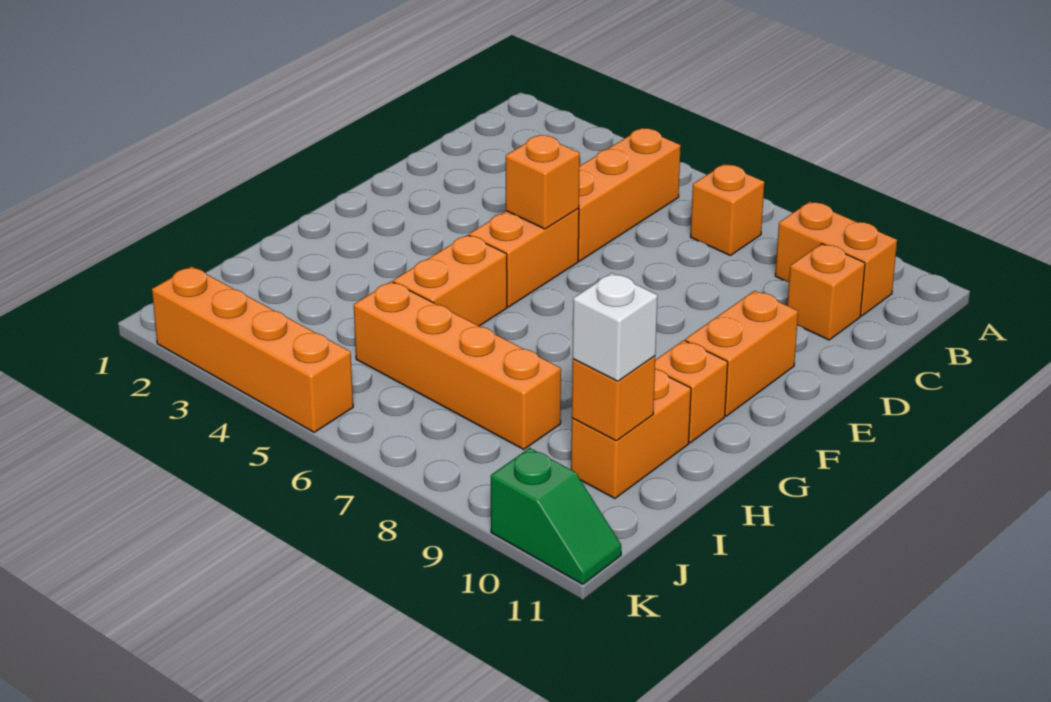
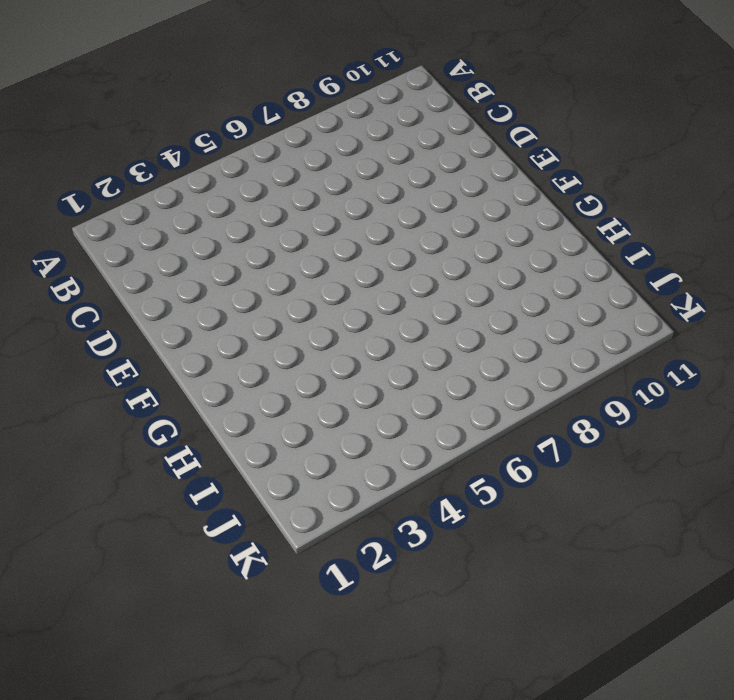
none -> orange 1x3 brick [578,128,681,261]
none -> orange 1x1 brick [691,164,764,255]
none -> orange 1x2 brick [775,202,897,316]

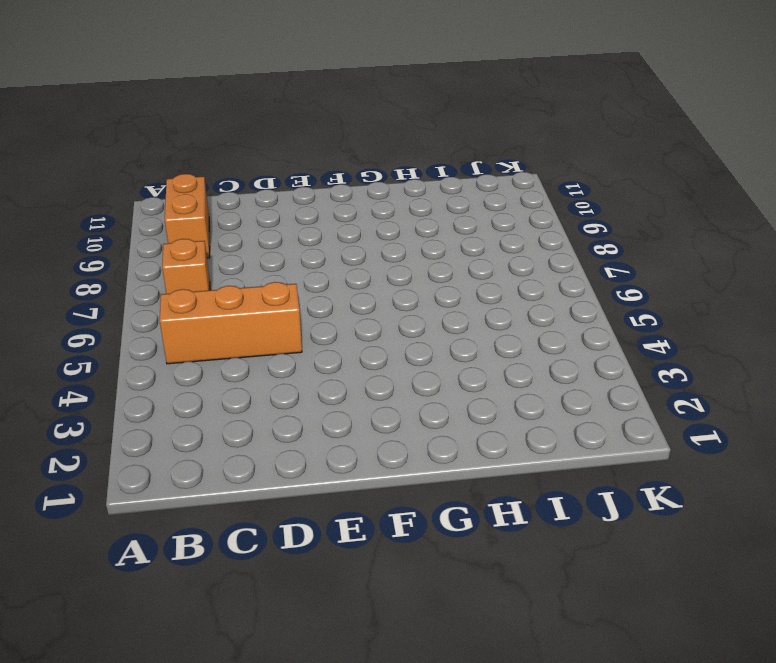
none -> orange 1x1 brick [787,244,865,340]
none -> orange 1x2 brick [469,208,579,307]
none -> orange 1x2 brick [685,291,798,416]

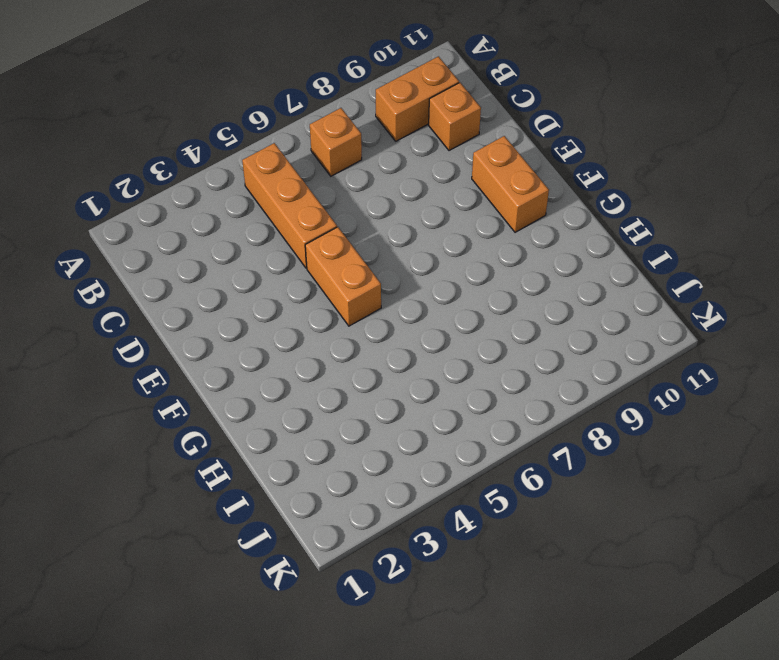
none -> orange 1x2 brick [393,235,507,326]
none -> orange 1x1 brick [655,340,728,443]
none -> orange 1x2 brick [571,369,691,499]

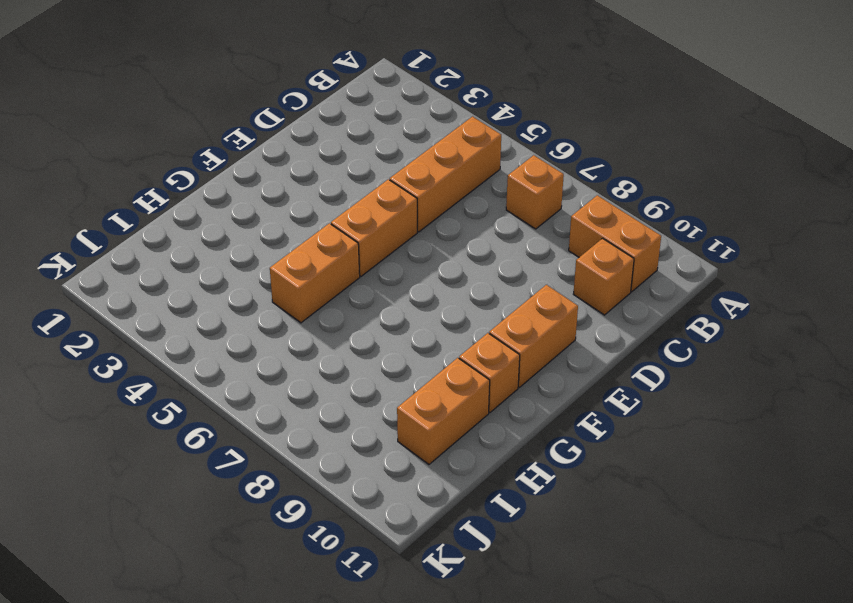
none -> orange 1x4 brick [354,281,561,450]
none -> orange 1x4 brick [152,266,353,432]
none -> green 1x2 slope [491,448,621,584]

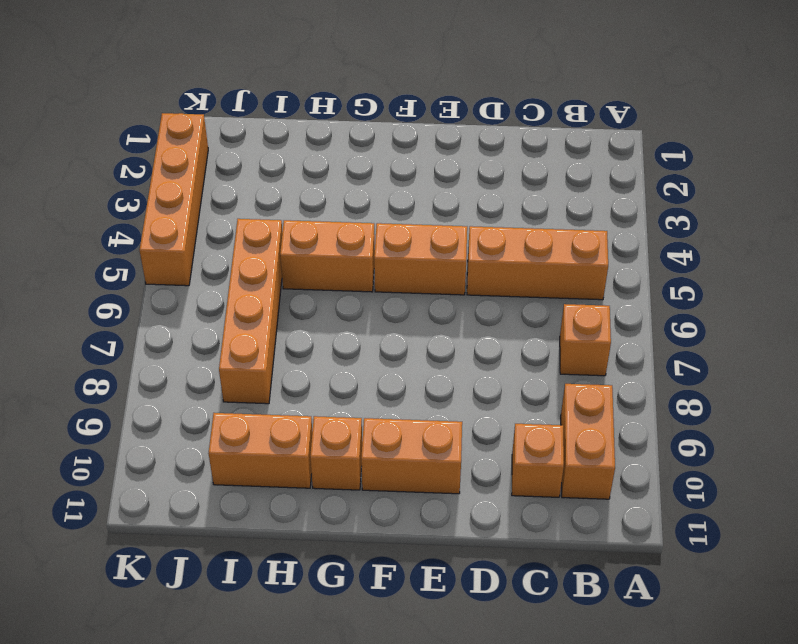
none -> green 1x2 slope [491,448,621,584]
none -> orange 1x1 brick [506,135,580,229]
none -> orange 1x1 brick [572,356,655,441]

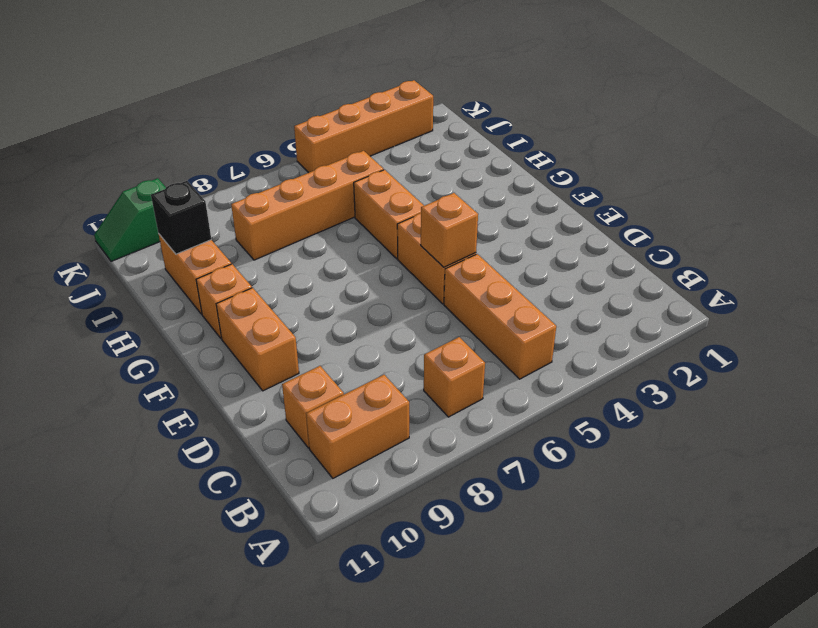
black 1x1 brick [151,181,211,254] -> orange 1x1 brick [572,356,655,441]
none -> white 1x1 brick [573,273,658,381]

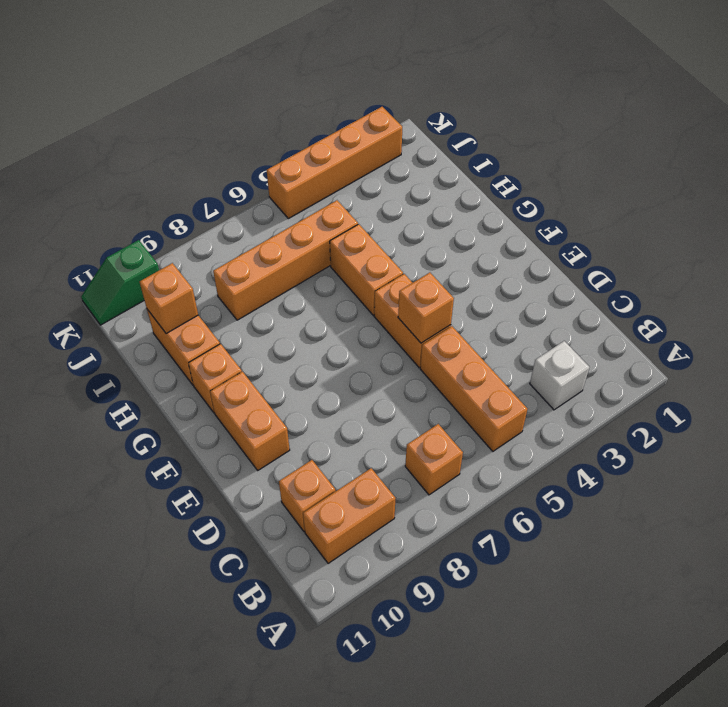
white 1x1 brick [530,341,590,410] -> white 1x1 brick moved to [573,273,658,381]

